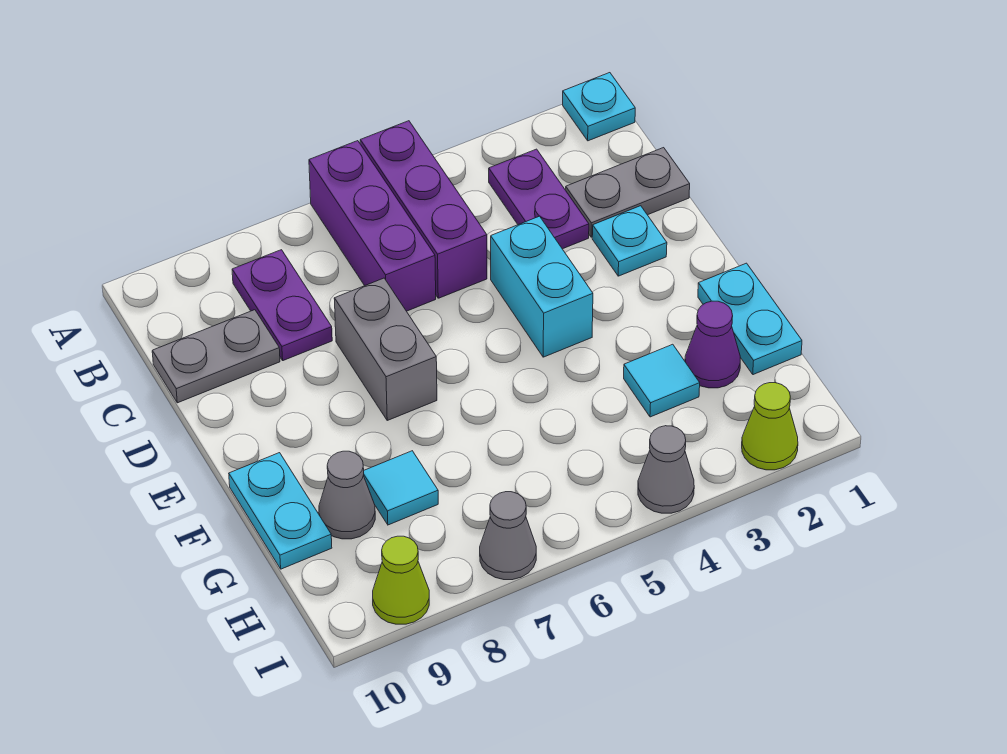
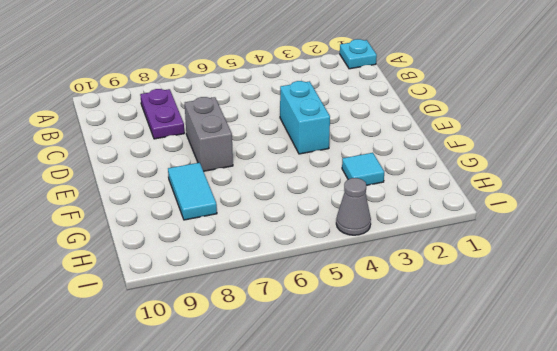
cyan 1x2 tile [168,163,217,220] -> cyan 1x1 tile [363,451,438,525]
none -> purple 1x3 brick [360,121,487,298]
none -> purple 1x3 brick [309,141,436,311]
none -> purple 1x2 plate [489,149,589,249]

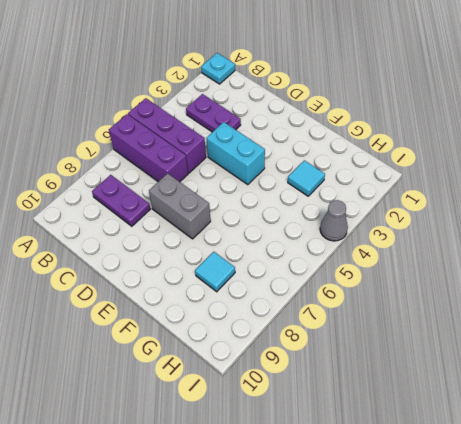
none -> grey 1x2 plate [566,148,690,237]
none -> grey 1x2 plate [152,310,280,403]
none -> cyan 1x1 plate [592,206,667,276]

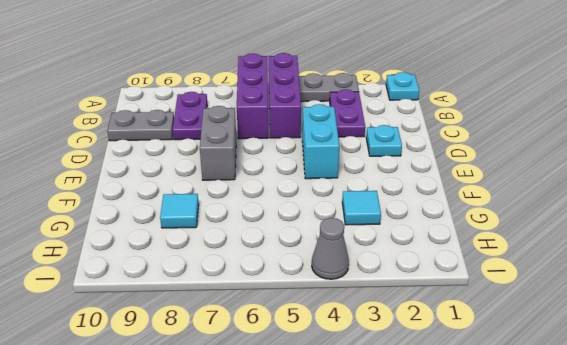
grey 1x2 plate [299,73,359,102] -> grey 1x2 plate moved to [566,148,690,237]
none -> cyan 1x2 plate [698,263,802,375]
none -> cyan 1x2 plate [229,453,332,569]
none -> purple 1x1 cone [685,301,740,388]

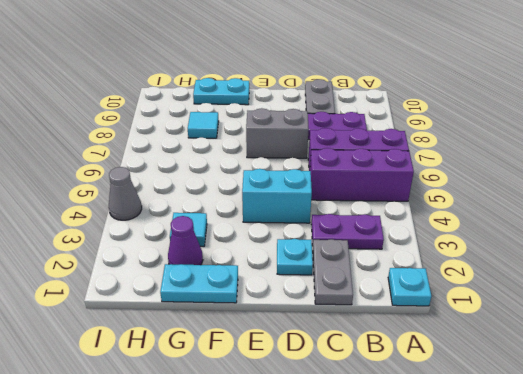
none -> grey 1x1 cone [319,451,375,539]
none -> lime 1x1 cone [742,383,798,470]
none -> grey 1x1 cone [480,492,536,580]

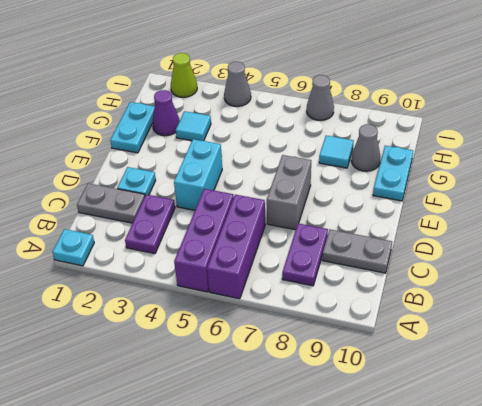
none -> lime 1x1 cone [373,536,429,624]

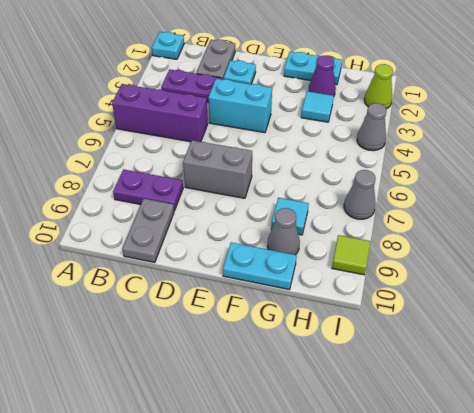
lime 1x1 tile [332,235,370,275] -> lime 1x1 cone [373,536,429,624]
none -> purple 1x3 brick [309,141,436,311]

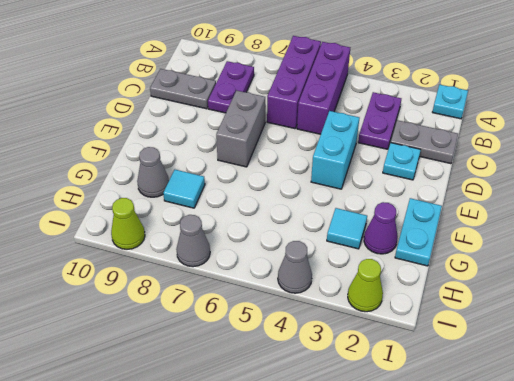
none -> cyan 1x2 plate [229,453,332,569]

